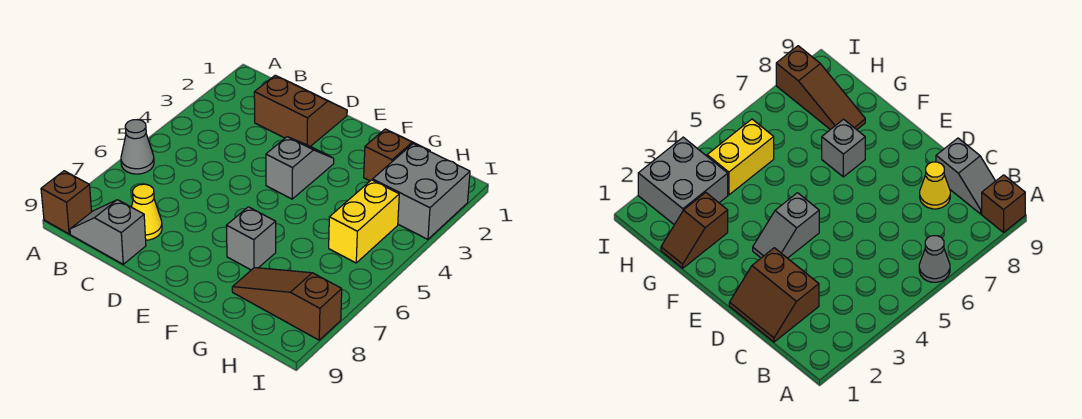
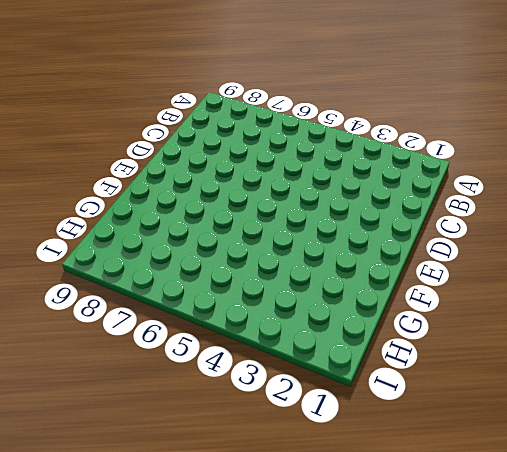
none -> grey 1x1 cone [121,120,154,174]
none -> brown 1x1 brick [41,171,92,234]

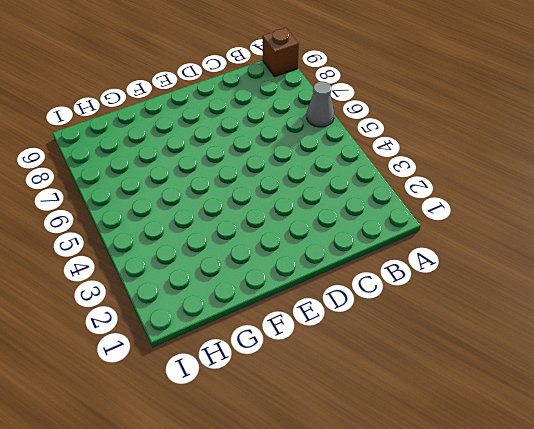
none -> grey 1x2 slope [70,200,146,264]
none -> brown 2x2 slope [254,75,347,146]

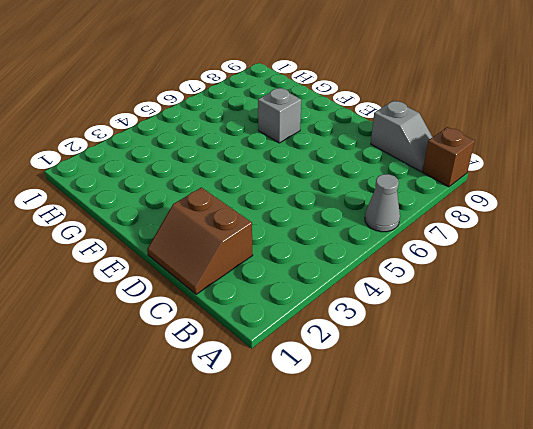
none -> yellow 1x1 cone [132,184,162,240]
none -> grey 1x2 slope [266,137,334,199]

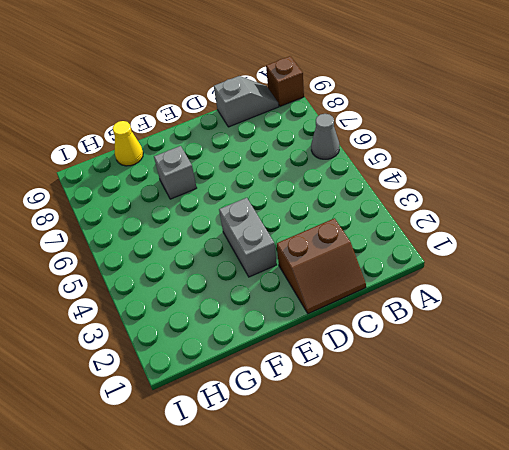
grey 1x2 brick [219,198,277,277] -> grey 1x2 slope [266,137,334,199]
yellow 1x1 cone [113,121,143,166] -> yellow 1x1 cone moved to [132,184,162,240]
none -> brown 1x2 slope [364,129,430,181]
none -> brown 1x3 slope [232,268,342,340]

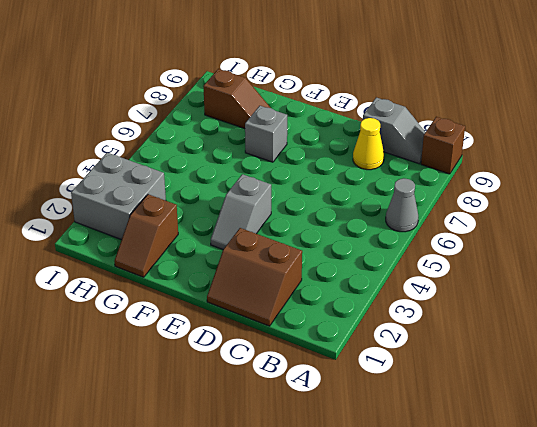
brown 1x2 slope [203,69,271,129] -> brown 1x3 slope [232,268,342,340]
none -> yellow 1x2 brick [329,180,399,263]

